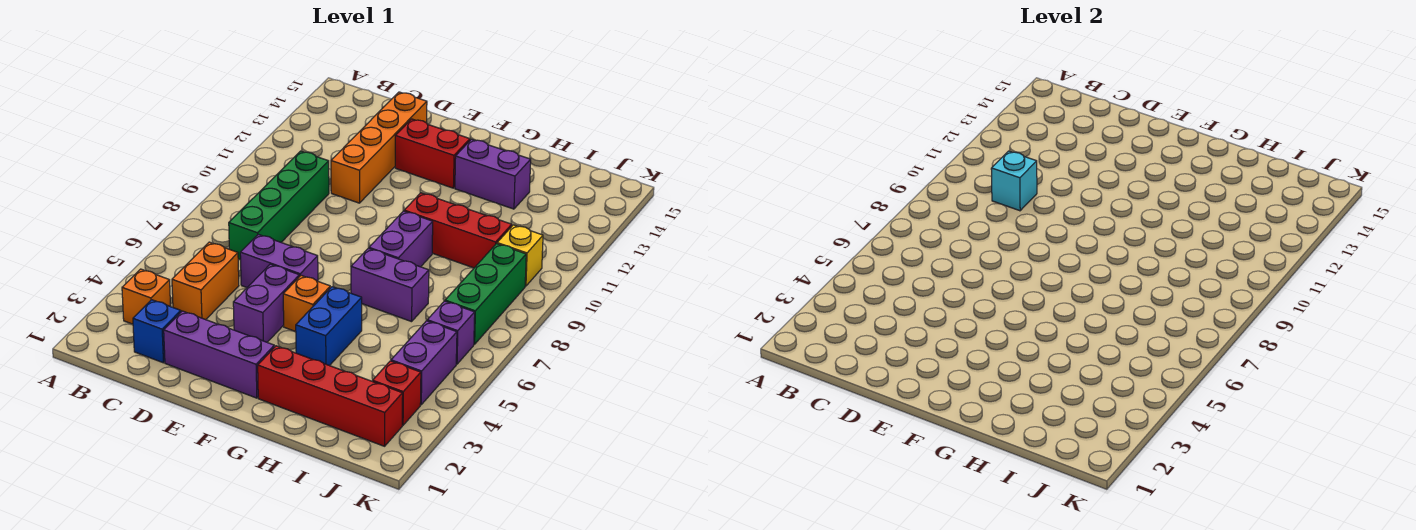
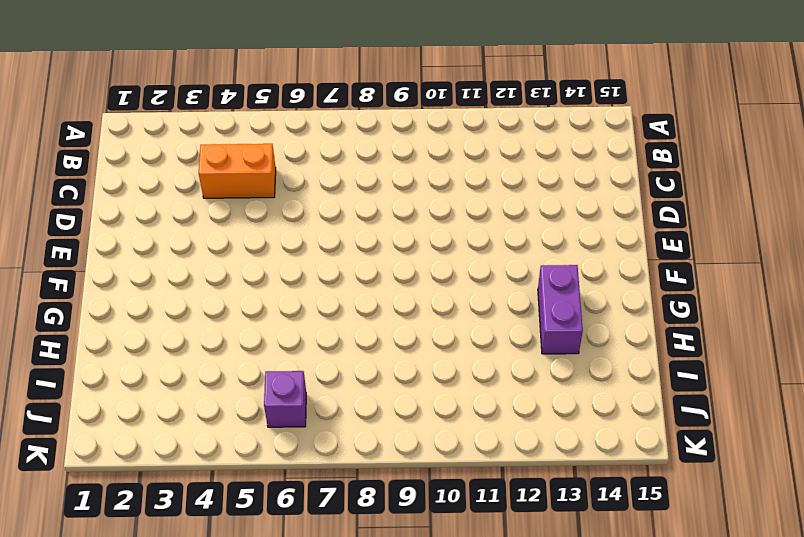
none -> orange 1x1 brick [122,269,171,324]
none -> blue 1x1 brick [133,300,181,363]
none -> green 1x4 brick [229,151,329,260]

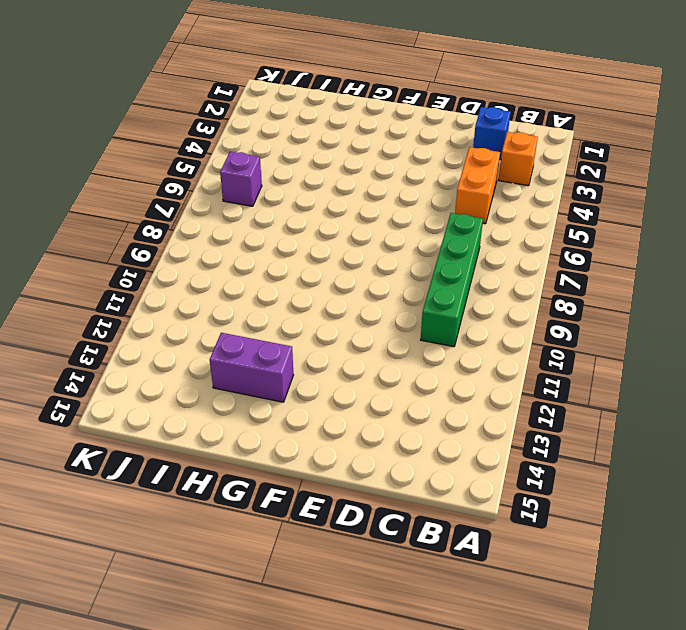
none -> purple 1x3 brick [164,311,274,398]
none -> purple 1x2 brick [240,234,318,287]
none -> orange 1x4 brick [331,92,427,203]

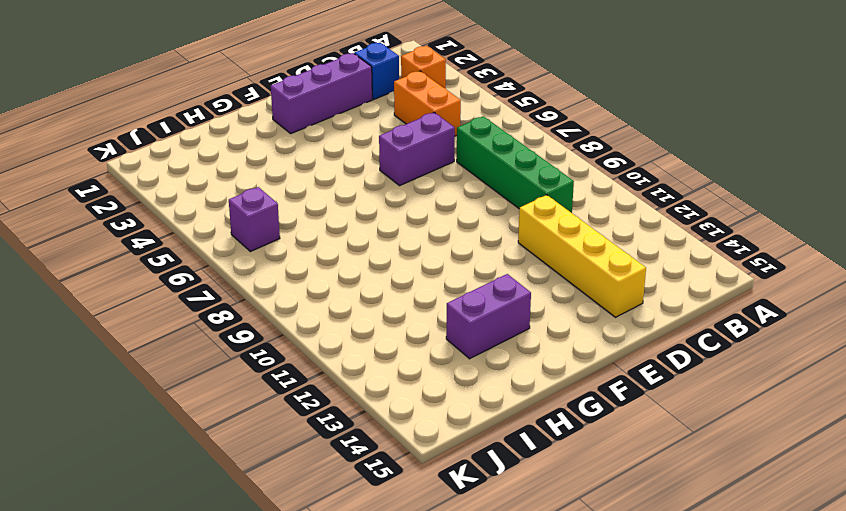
yellow 1x4 brick [518,195,646,317] -> orange 1x4 brick [331,92,427,203]
none -> purple 1x2 brick [233,264,299,342]
none -> red 1x2 brick [395,119,470,188]
none -> orange 1x1 brick [283,275,330,331]

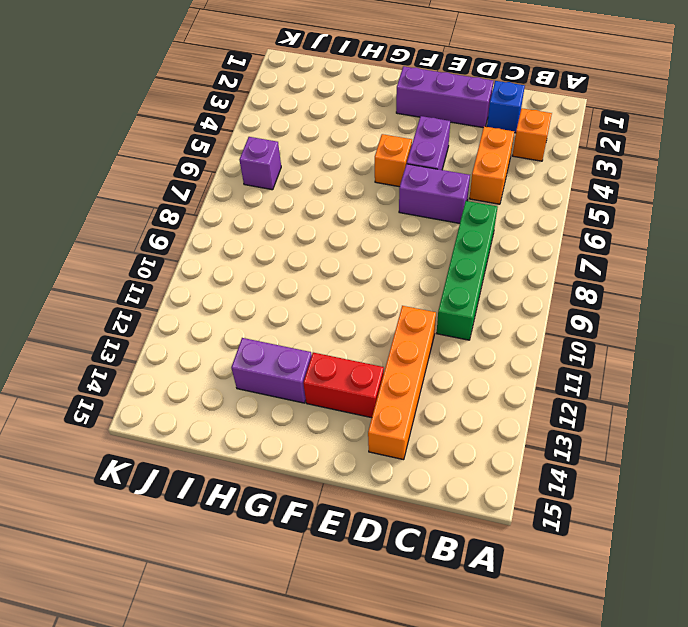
none -> red 1x4 brick [258,346,403,446]
none -> blue 1x2 brick [296,287,362,366]
none -> purple 1x2 brick [351,248,429,322]

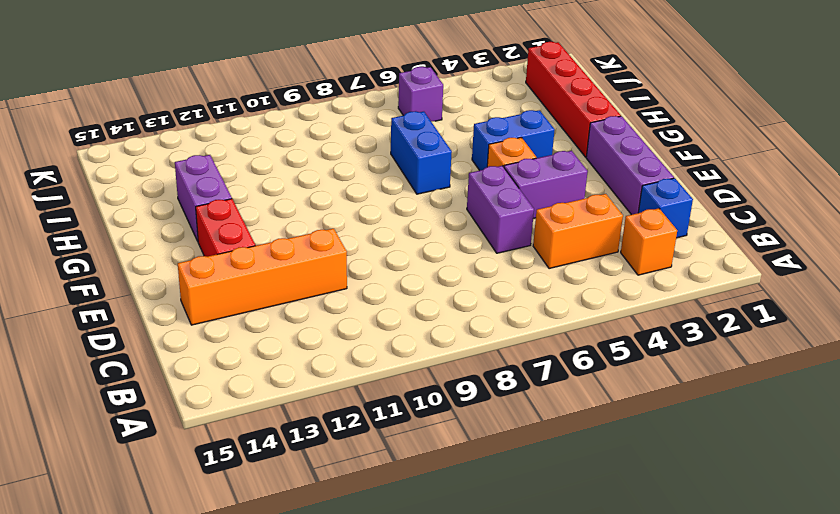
blue 1x2 brick [391,111,452,194] -> purple 1x2 brick [351,248,429,322]
none -> green 1x4 brick [229,151,329,260]
none -> purple 1x2 brick [369,211,433,267]
none -> red 1x3 brick [404,193,512,268]

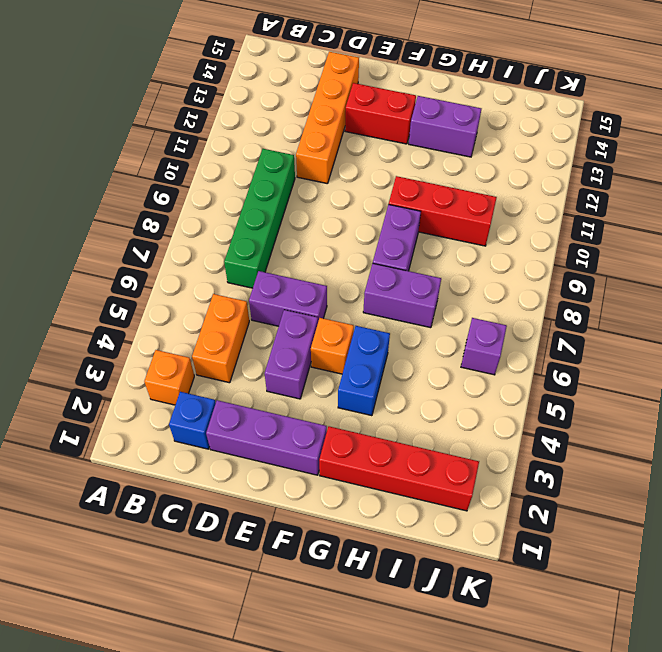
none -> red 1x1 brick [373,361,421,425]
none -> purple 1x2 brick [391,321,457,405]
none -> green 1x3 brick [445,244,526,344]

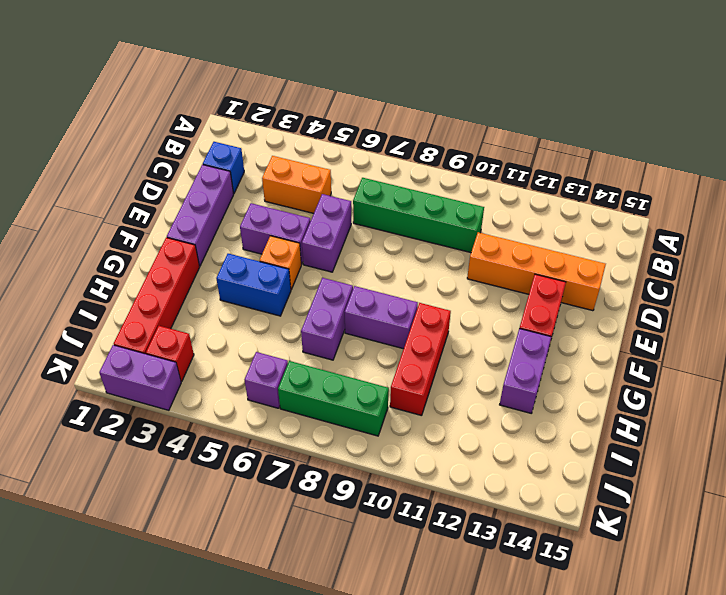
purple 1x2 brick [99,345,181,410] -> purple 1x2 brick moved to [391,321,457,405]
none -> orange 1x1 brick [122,269,171,324]
none -> yellow 1x1 brick [497,225,543,286]
none -> cyan 1x1 brick [991,151,1037,211]

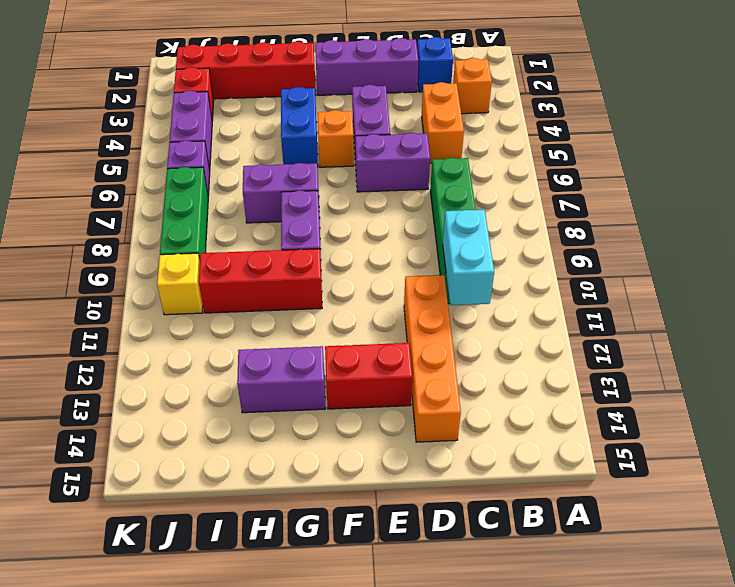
cyan 1x2 brick [443,210,494,305] -> cyan 1x1 brick [991,151,1037,211]

